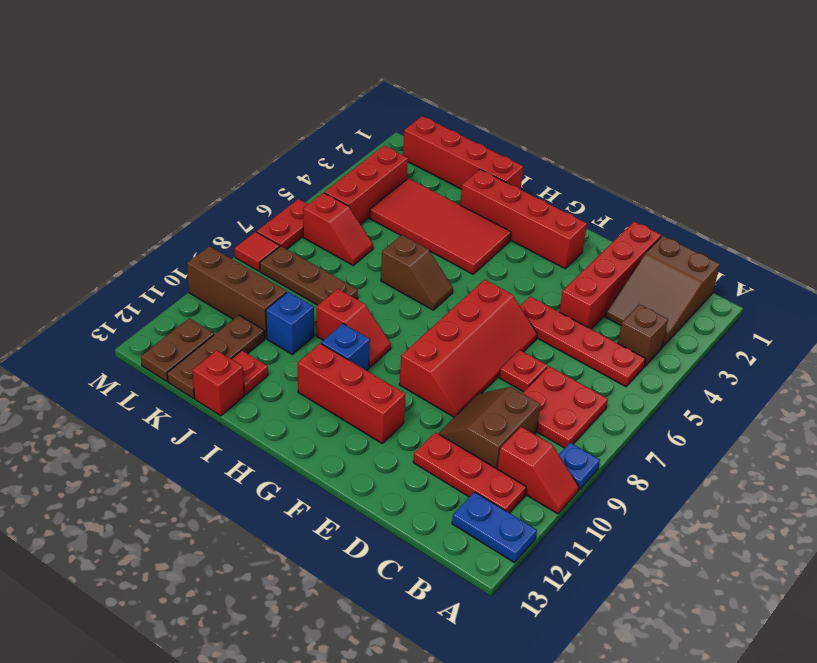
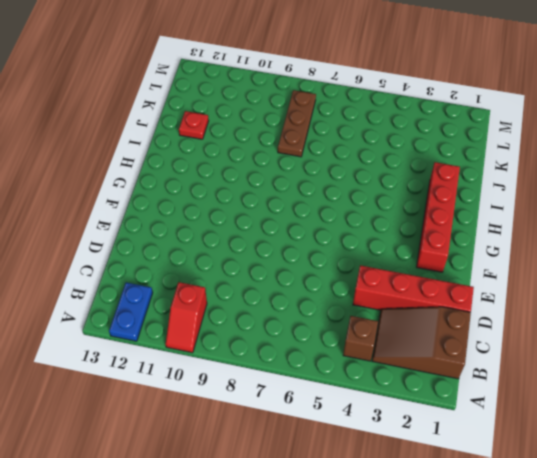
none -> blue 1x1 plate [559,443,600,490]
none -> red 1x4 plate [520,297,646,387]
none -> red 2x2 plate [522,366,608,448]
none -> red 1x3 plate [413,432,526,513]

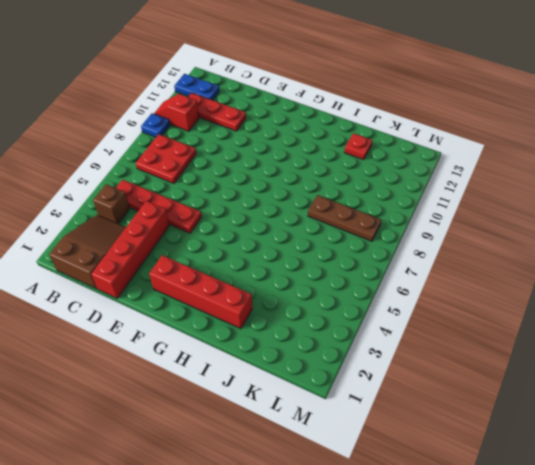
none -> brown 2x2 slope [438,387,540,469]
none -> red 1x1 plate [499,350,547,392]
none -> red 2x4 slope [399,280,537,417]
none -> red 1x3 brick [298,343,406,443]

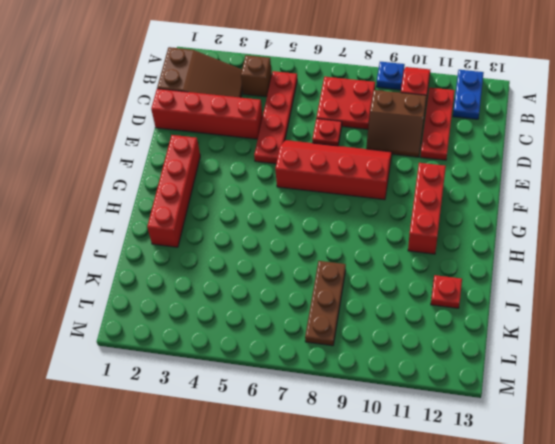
none -> red 2x4 tile [370,178,511,274]
none -> brown 1x2 slope [381,235,453,310]
none -> red 1x2 slope [316,289,391,367]
none -> blue 1x1 brick [321,324,370,371]

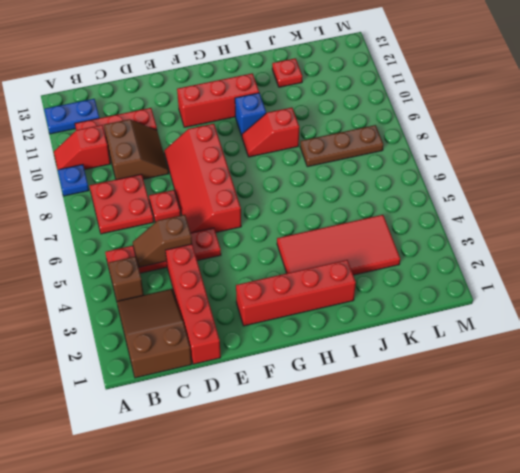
brown 1x2 slope [133,215,192,267] -> brown 1x2 slope moved to [381,235,453,310]
none -> red 1x4 brick [403,116,523,189]
none -> blue 1x1 brick [266,292,314,354]
none -> red 1x1 brick [193,350,244,416]
none -> red 1x2 slope [303,193,373,265]

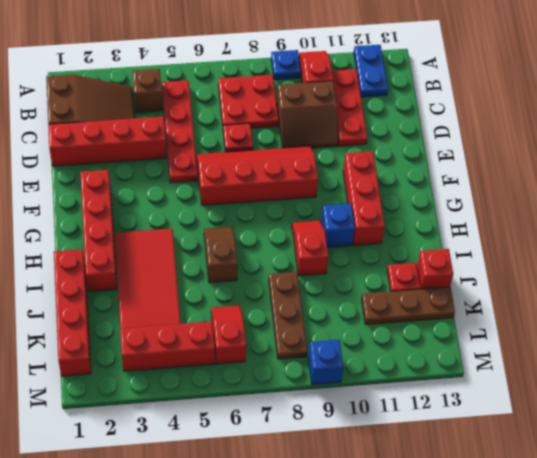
blue 1x1 brick [308,340,343,385] -> blue 1x1 brick moved to [266,292,314,354]
none -> brown 1x3 brick [187,246,287,338]
none -> brown 1x2 plate [141,318,214,381]
none -> red 1x2 plate [257,199,308,249]
none -> red 1x1 tile [234,232,280,271]

